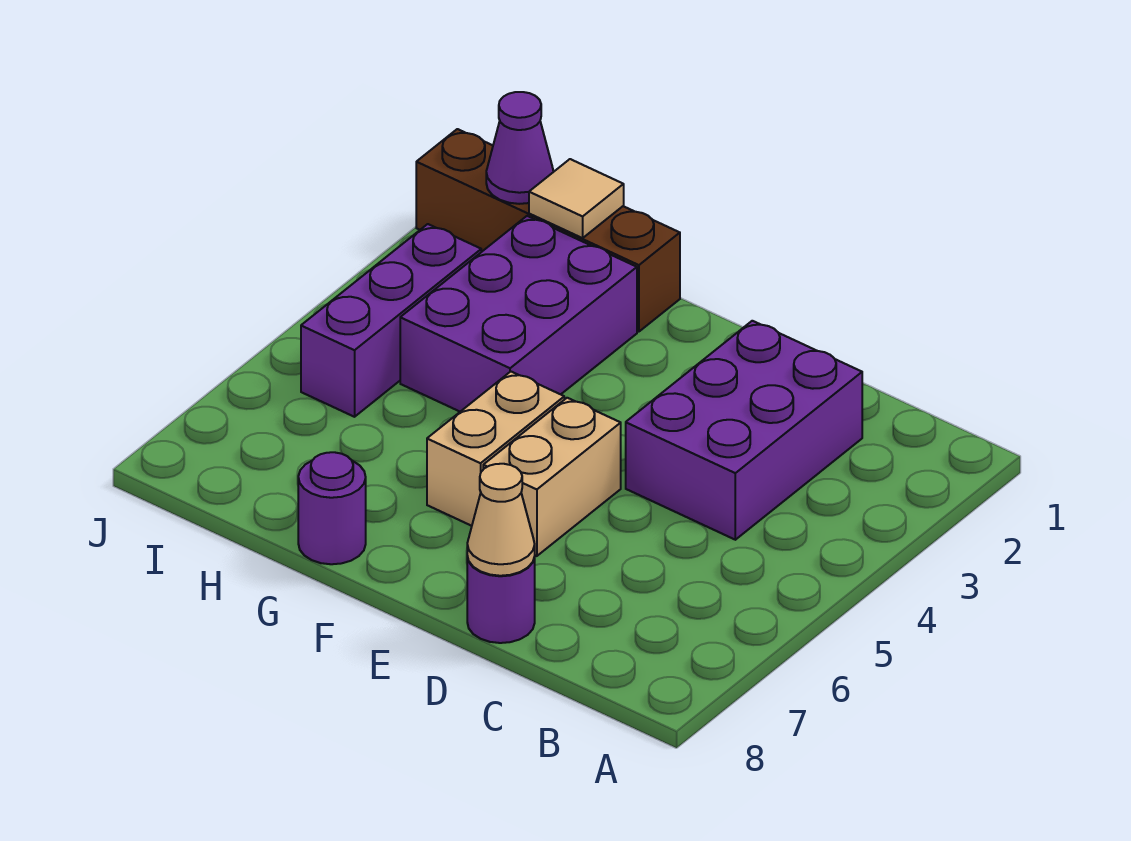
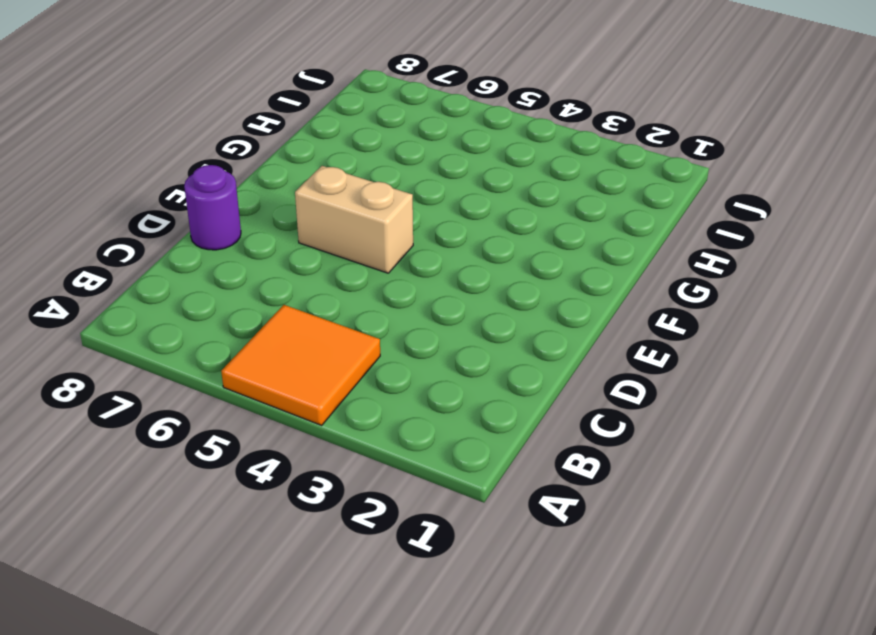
orange 2x2 tile [221,305,380,425] -> none
none -> purple 2x3 brick [626,321,862,540]
none -> tan 1x2 brick [427,372,564,526]

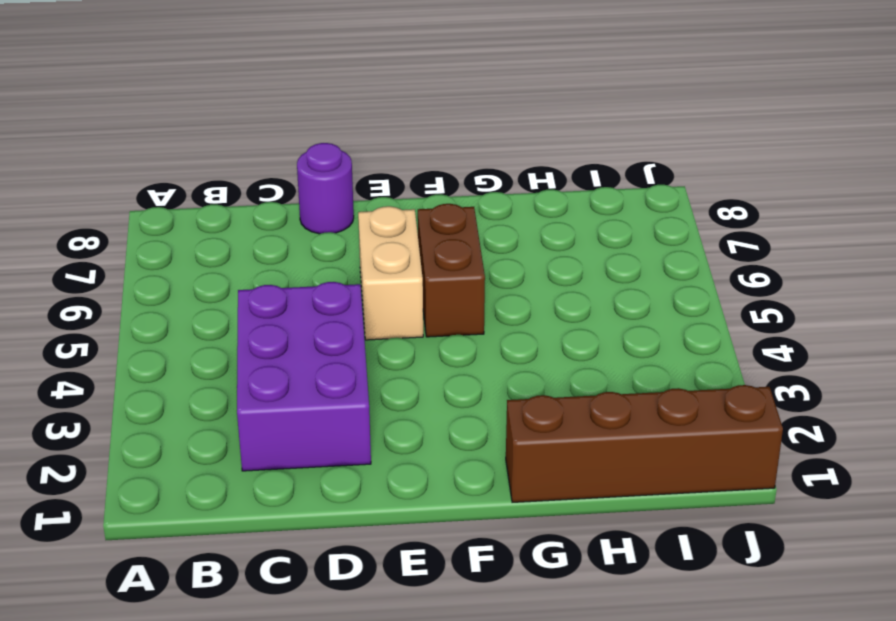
brown 1x2 brick [418,204,485,337] -> tan 1x2 brick [427,372,564,526]
none -> purple 2x3 brick [400,216,637,412]
none -> purple 1x1 round brick [298,452,366,564]

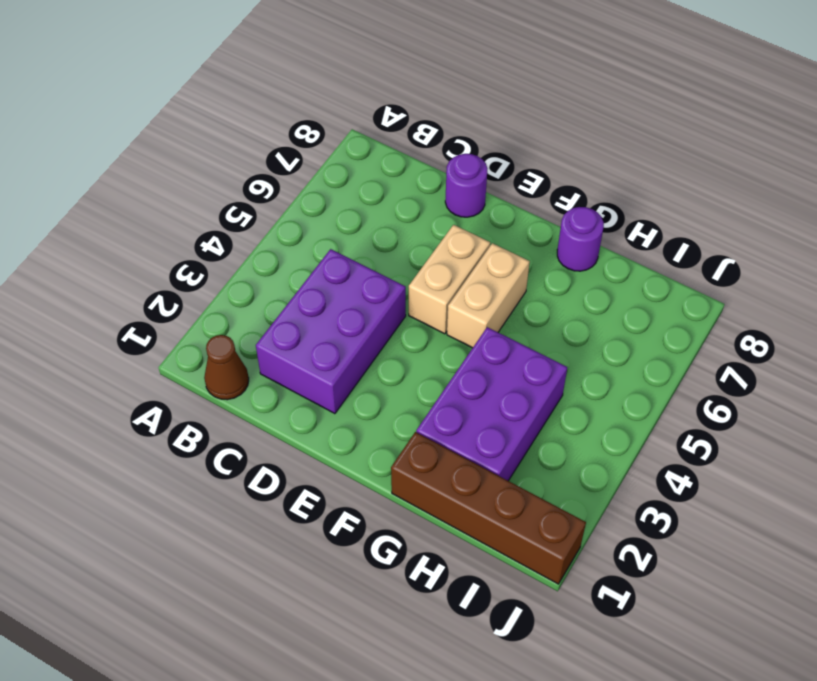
brown 1x1 cone [204,335,249,400] -> none
none -> purple 1x3 brick [301,224,481,417]
none -> tan 1x1 cone [467,464,535,576]

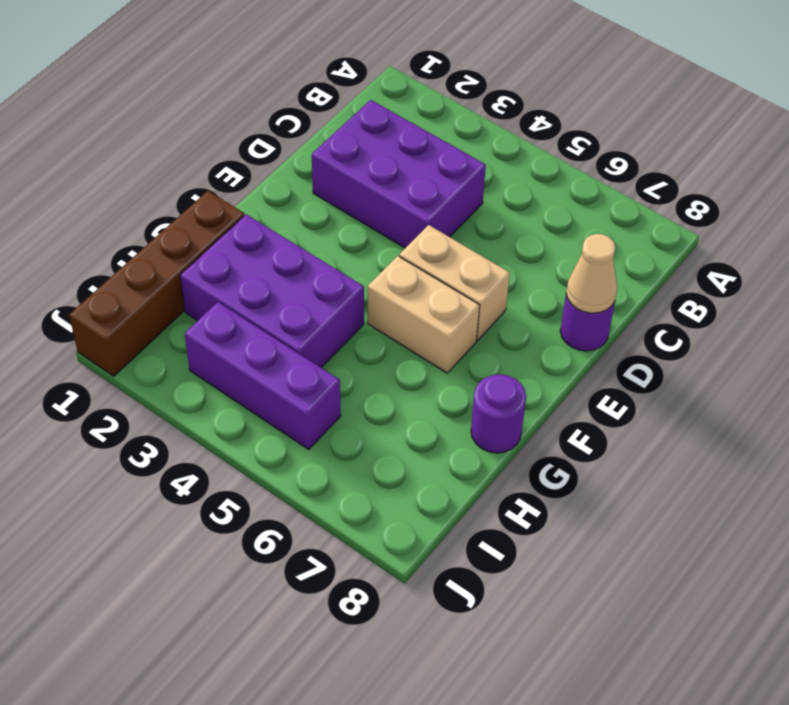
none -> tan 1x1 tile [529,159,624,238]
none -> purple 1x1 cone [486,92,553,204]

